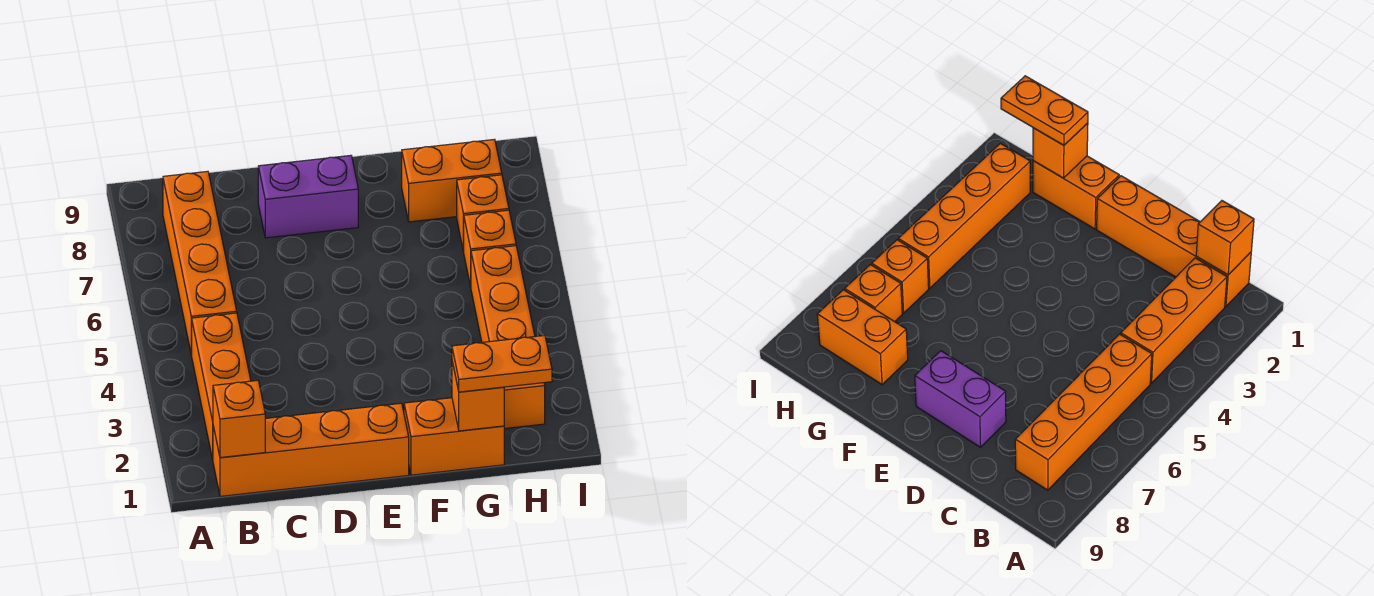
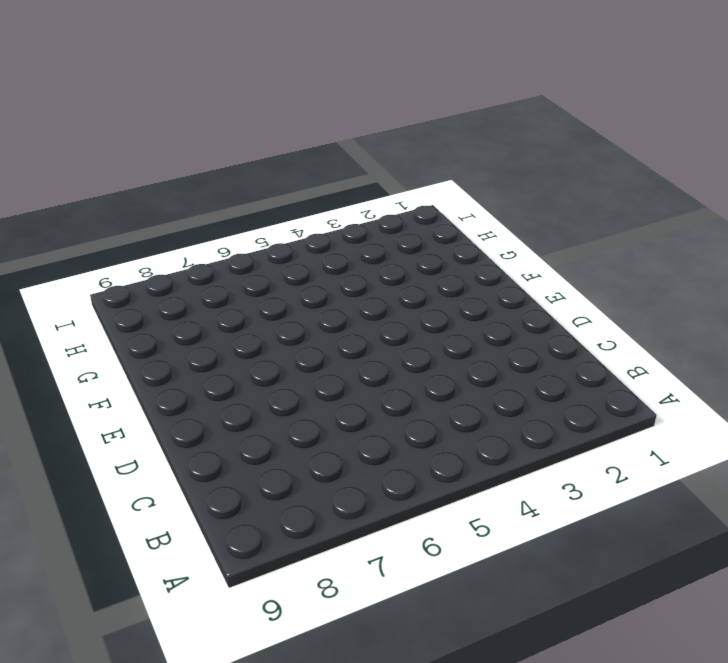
none -> orange 1x4 brick [213,403,409,496]
none -> orange 1x3 brick [192,313,251,459]
none -> orange 1x4 brick [163,171,237,355]

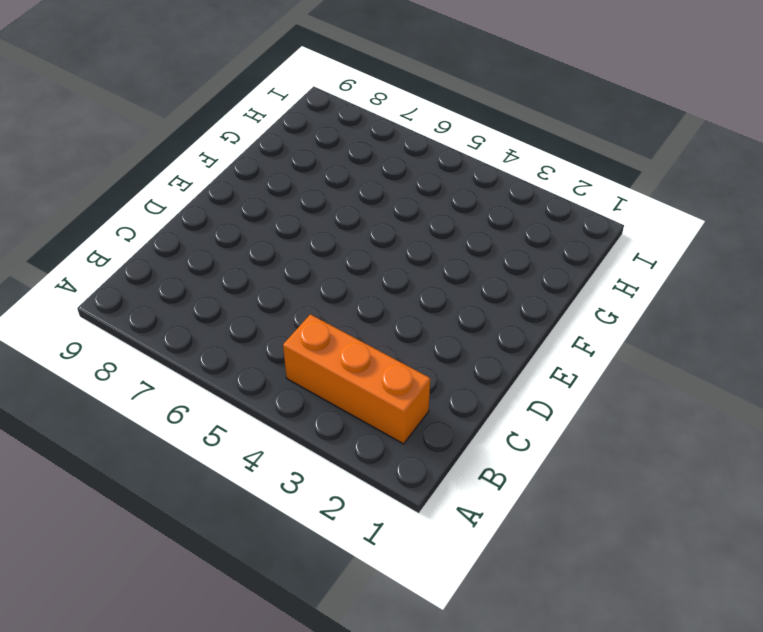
none -> orange 1x4 brick [213,403,409,496]
none -> orange 1x4 brick [163,171,237,355]
none -> purple 1x2 brick [258,155,358,238]

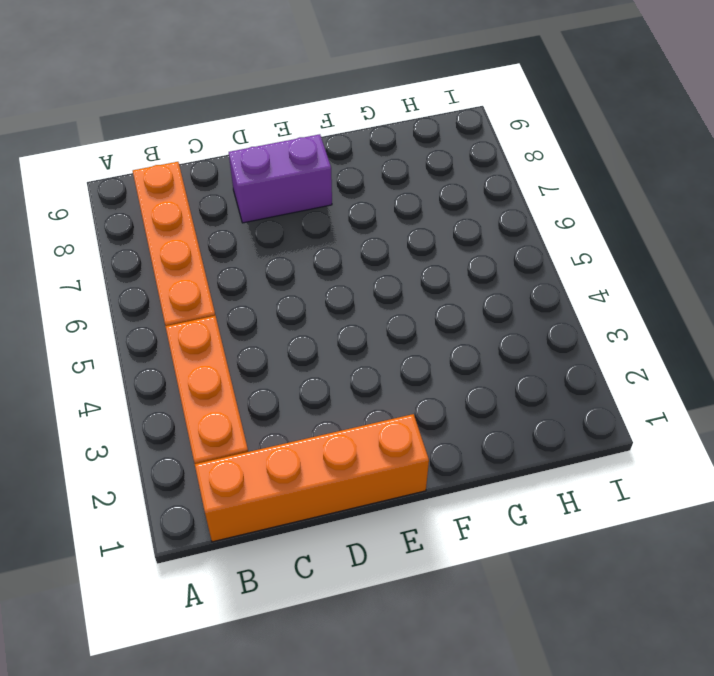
none -> orange 1x2 brick [404,398,504,475]
none -> orange 1x2 brick [402,139,502,222]
none -> orange 1x4 brick [471,246,545,429]

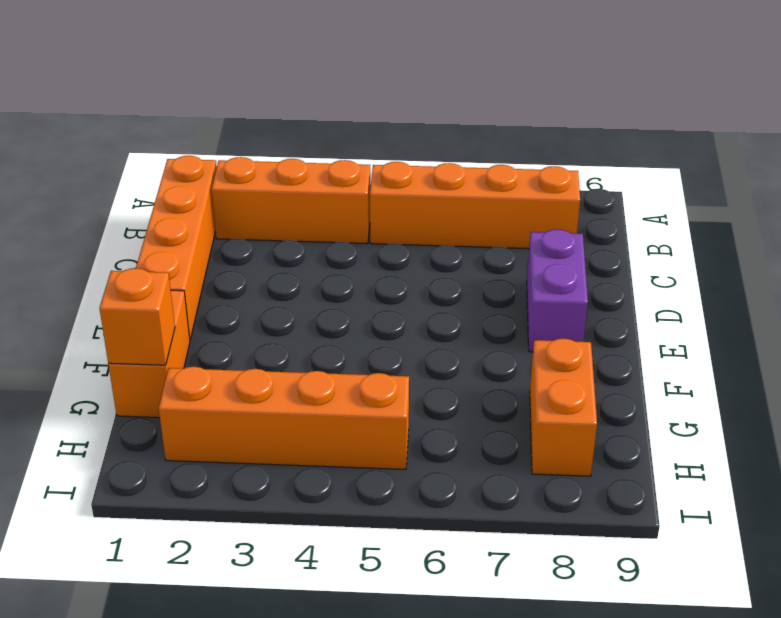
none -> orange 1x1 brick [464,210,516,287]
none -> orange 1x1 brick [457,175,509,252]
none -> orange 1x1 brick [213,380,265,458]

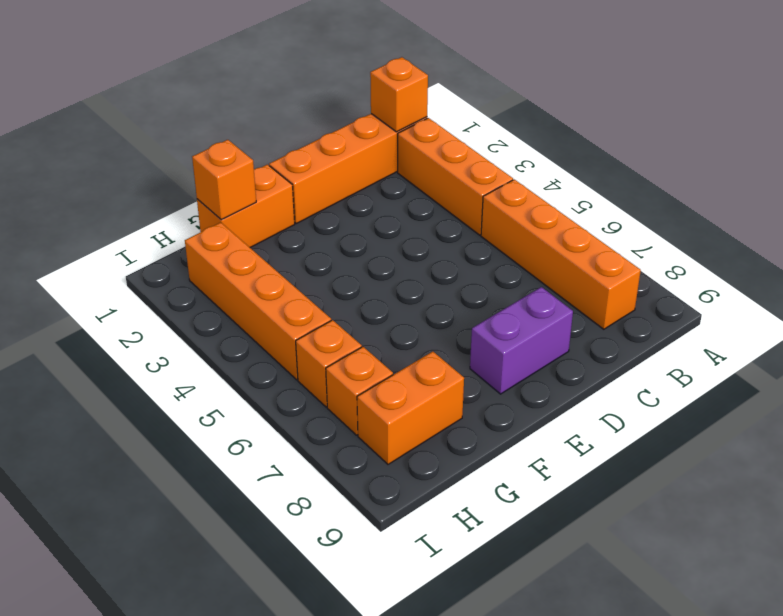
none -> orange 1x2 plate [452,336,552,392]

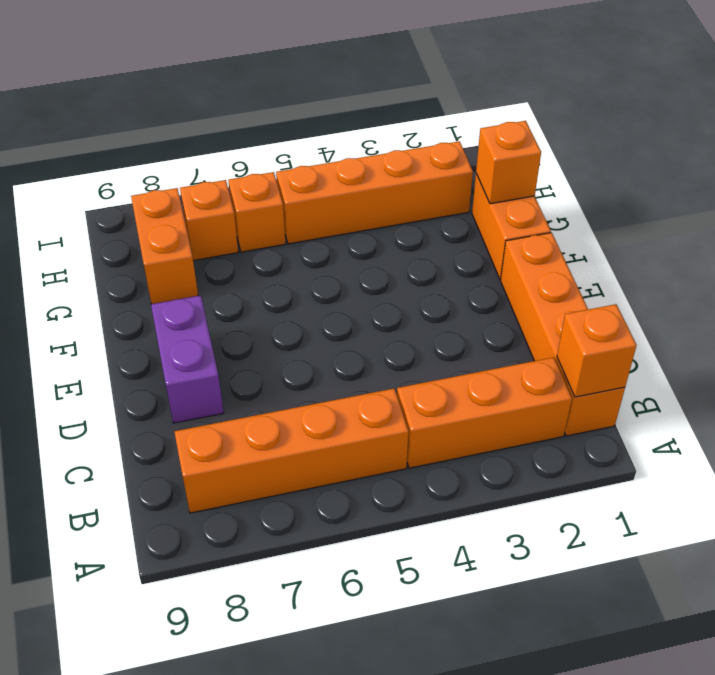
none -> orange 1x2 plate [452,336,552,392]

